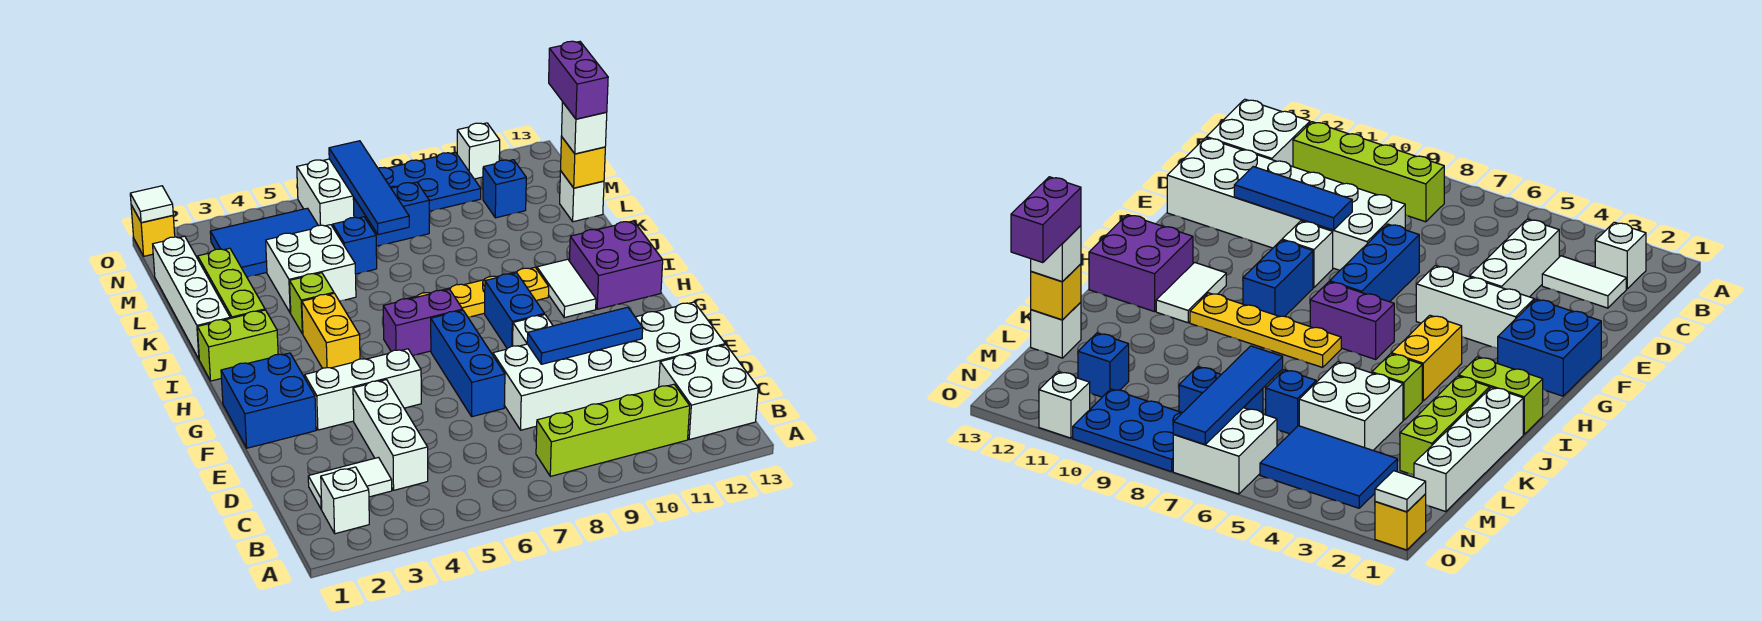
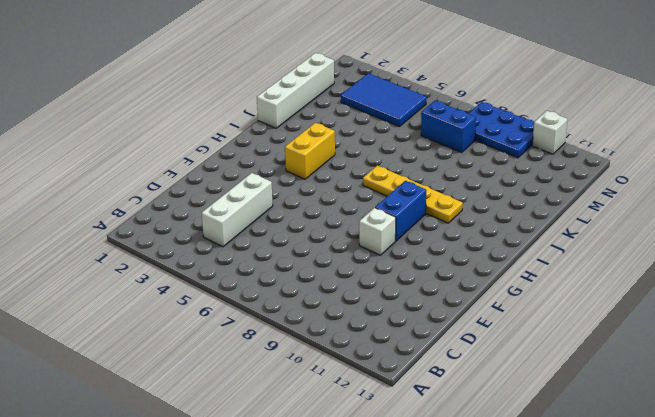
none -> white 1x1 brick [321,467,369,534]
none -> lime 1x4 brick [536,384,690,476]
none -> white 2x2 brick [659,345,758,440]
none -> white 1x2 tile [308,457,392,509]

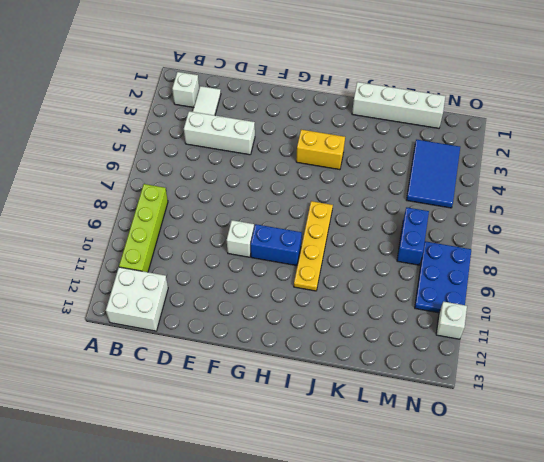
none -> white 2x6 brick [493,302,725,430]
none -> blue 1x3 brick [431,310,505,417]
none -> blue 2x2 brick [221,353,316,448]
none -> white 1x3 brick [305,349,421,430]

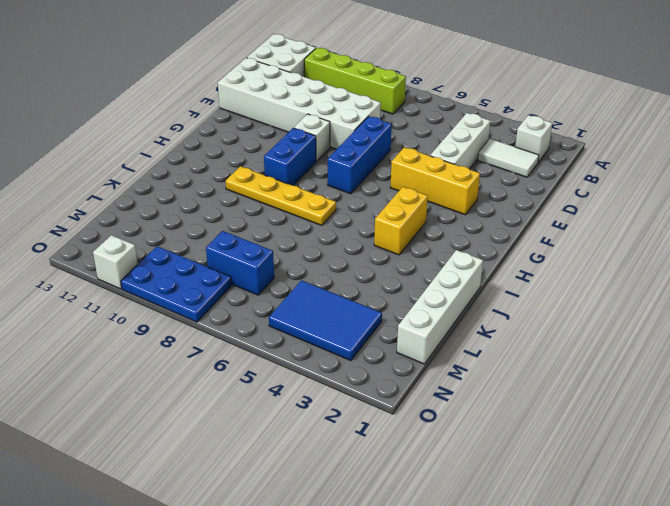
yellow 1x3 brick [390,147,480,215] -> white 1x3 brick [305,349,421,430]
none -> blue 2x2 brick [221,353,316,448]
none -> purple 1x2 brick [383,289,463,356]
none -> white 1x2 tile [537,259,596,318]
none -> purple 2x2 brick [570,221,663,309]

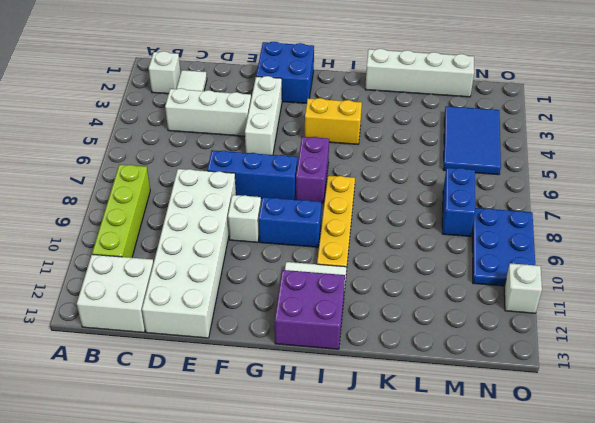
none -> lime 1x2 brick [197,310,278,381]
none -> lime 1x3 brick [198,248,265,318]
none -> lime 1x1 brick [290,273,334,334]
none -> white 2x2 brick [266,225,356,313]

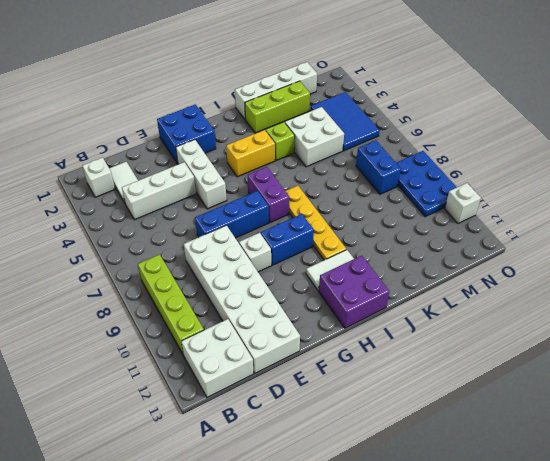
none -> lime 1x2 brick [197,310,278,381]
none -> blue 1x1 brick [333,217,377,274]
none -> white 1x1 brick [560,171,604,222]
none -> blue 1x1 brick [483,160,526,218]

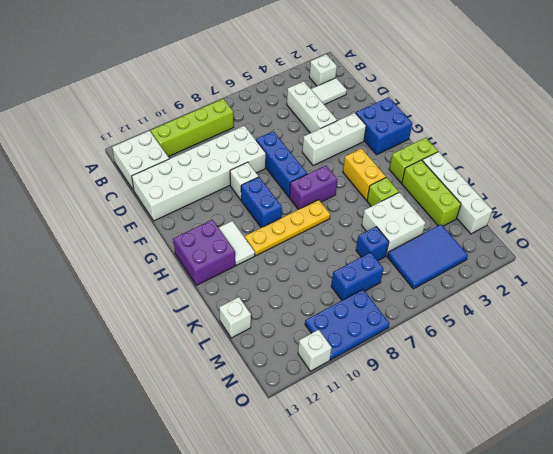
none -> blue 1x1 brick [483,160,526,218]
none -> white 2x2 brick [297,159,354,227]
none -> yellow 1x1 brick [131,205,175,256]
none -> blue 1x3 tile [527,307,643,364]

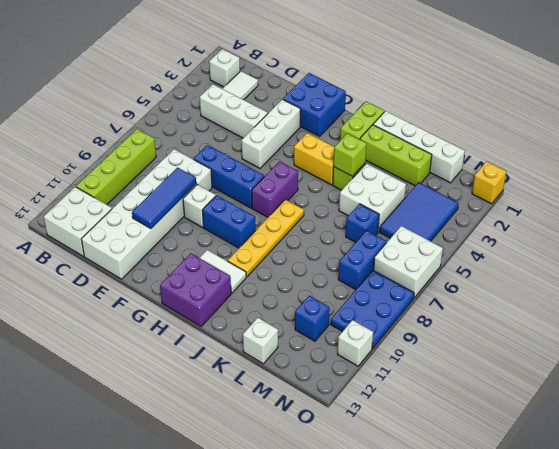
lime 1x1 brick [333,133,367,177] -> none
none -> blue 1x4 tile [329,141,409,235]
none -> yellow 1x1 brick [561,137,605,188]
none -> white 1x1 tile [130,186,173,223]
none -> white 1x1 brick [562,102,607,154]

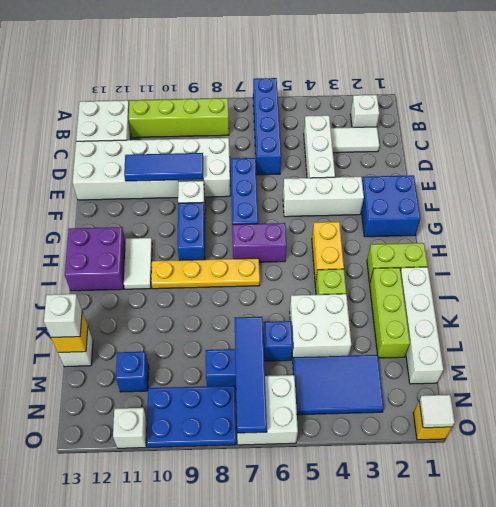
blue 1x4 brick [253,78,281,175] -> none
none -> purple 1x2 brick [549,41,608,119]

